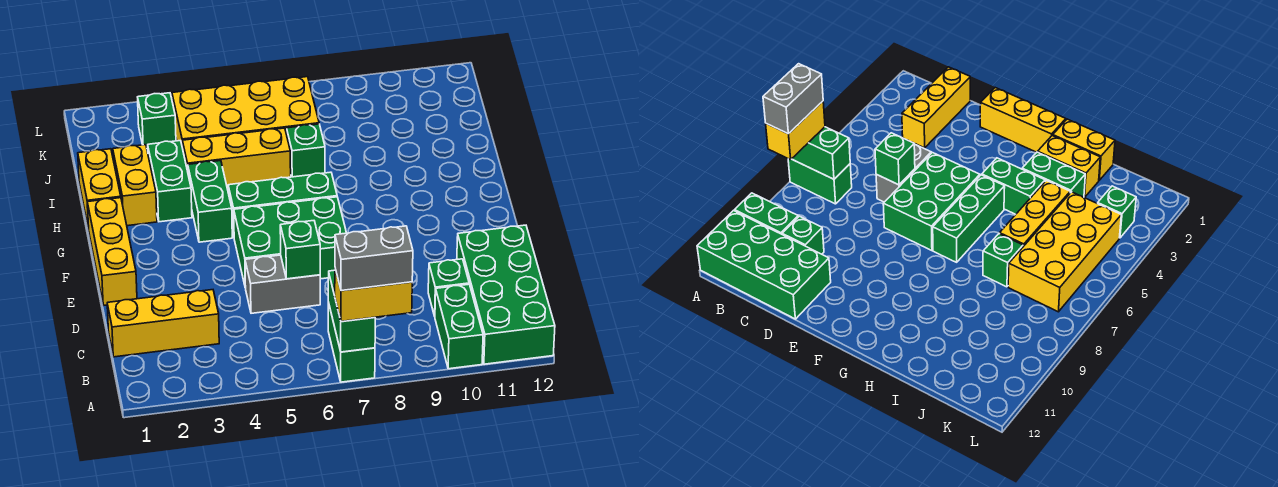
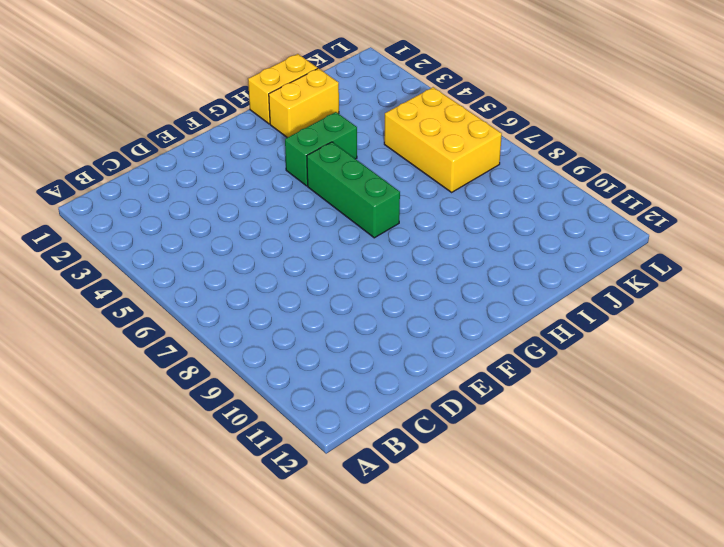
yellow 2x3 brick [384,87,502,192] -> yellow 2x4 brick [172,77,319,148]
none -> green 1x2 brick [328,302,375,382]
none -> green 1x2 brick [435,284,483,369]
none -> green 2x4 brick [457,225,555,364]

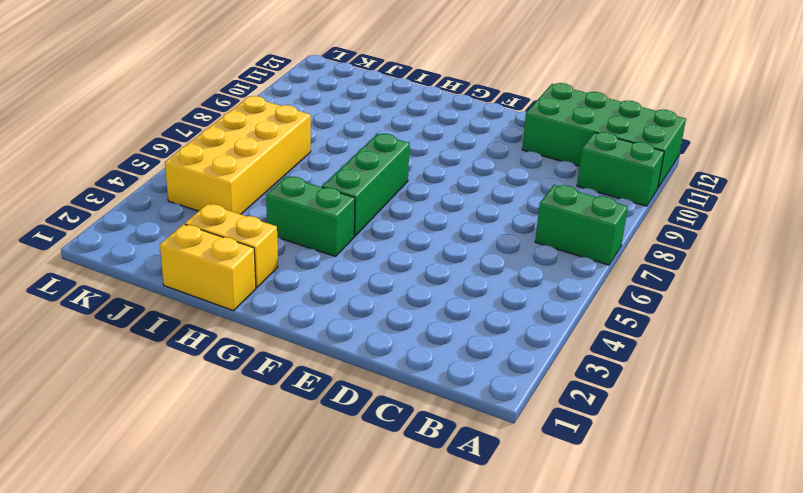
none -> yellow 1x3 brick [107,290,219,357]
none -> green 1x1 brick [428,259,469,316]
none -> grey 1x2 brick [245,255,320,313]

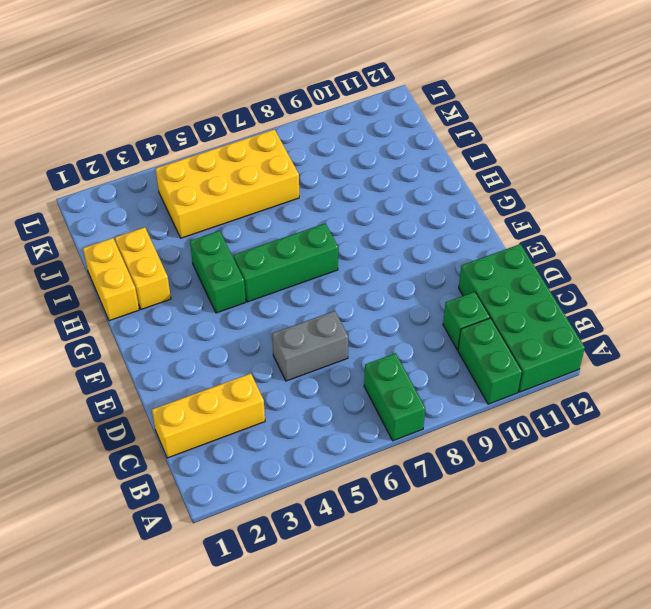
none -> yellow 1x3 brick [87,198,137,305]
none -> green 2x3 brick [234,197,346,288]
none -> green 1x2 brick [148,141,192,222]

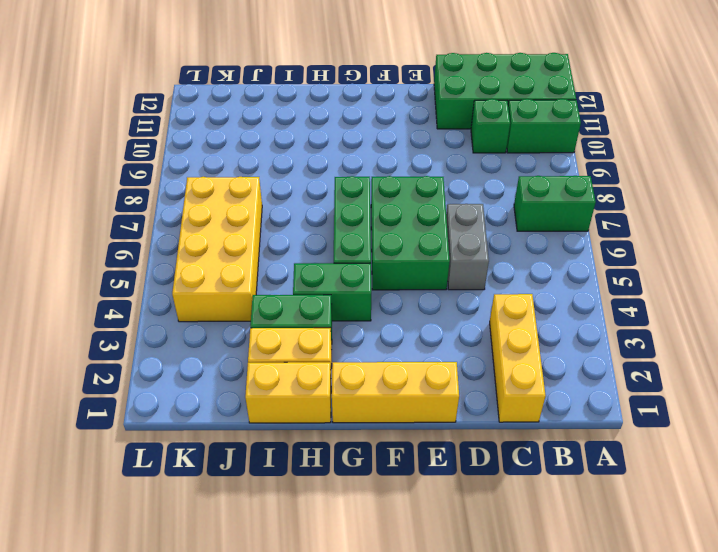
none -> yellow 1x3 brick [182,128,291,188]
none -> green 1x1 brick [287,124,325,177]
none -> green 1x1 brick [138,93,176,149]

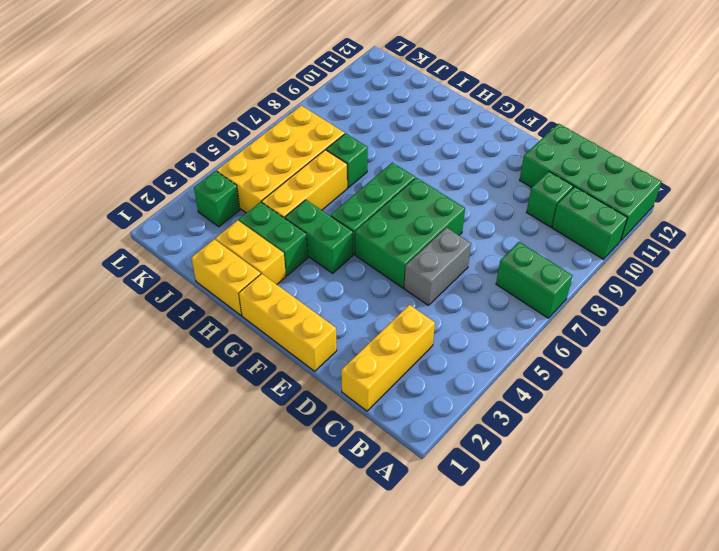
none -> green 1x2 brick [328,270,375,352]
none -> green 1x1 brick [280,221,320,279]
none -> yellow 1x2 brick [335,269,412,322]

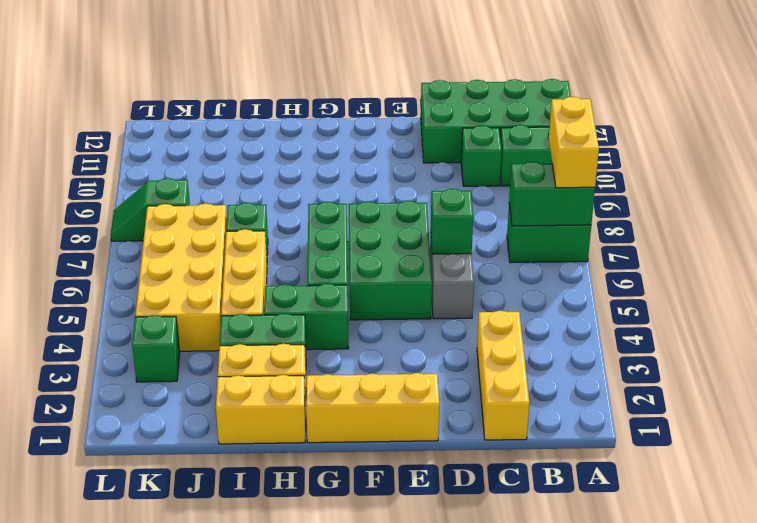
green 1x2 slope [111,178,190,241] -> none
none -> grey 1x2 brick [335,226,413,291]

